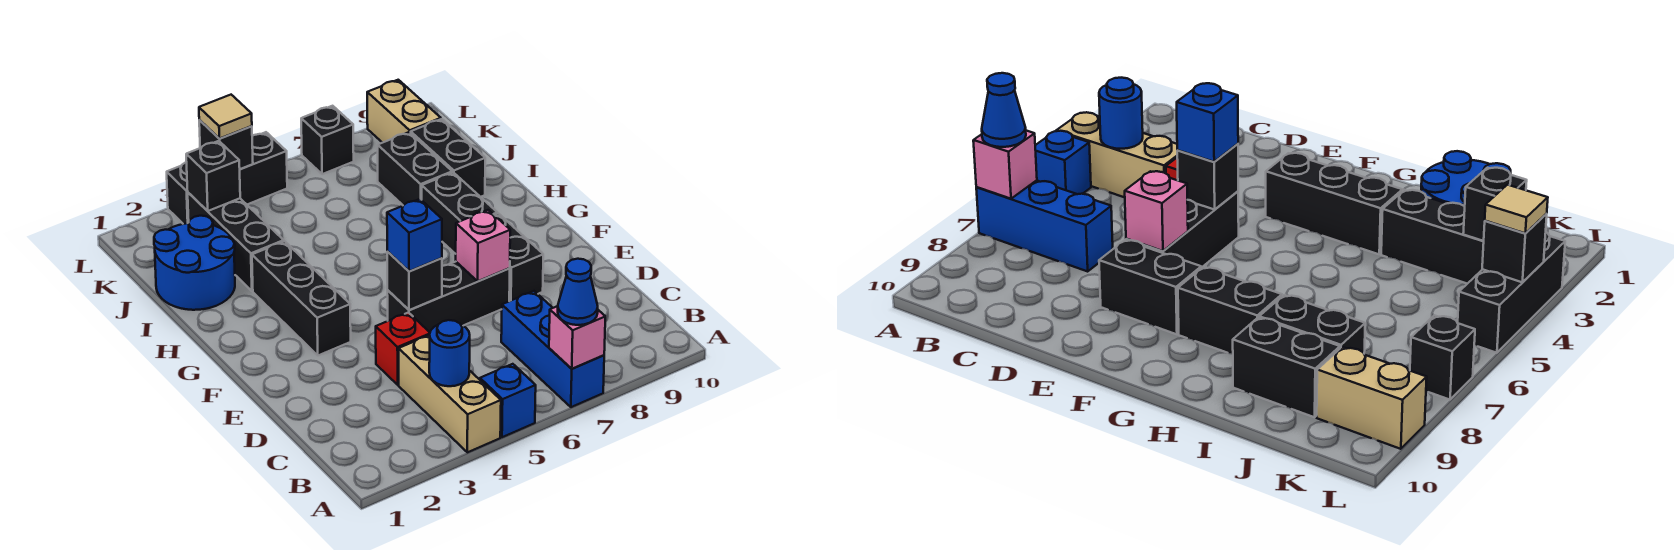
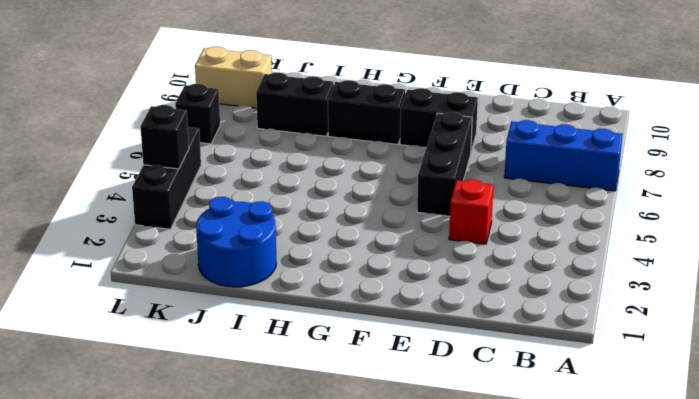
none -> tan 1x3 brick [399,335,501,452]
none -> blue 1x1 brick [480,364,536,437]
none -> black 1x3 brick [252,241,351,355]

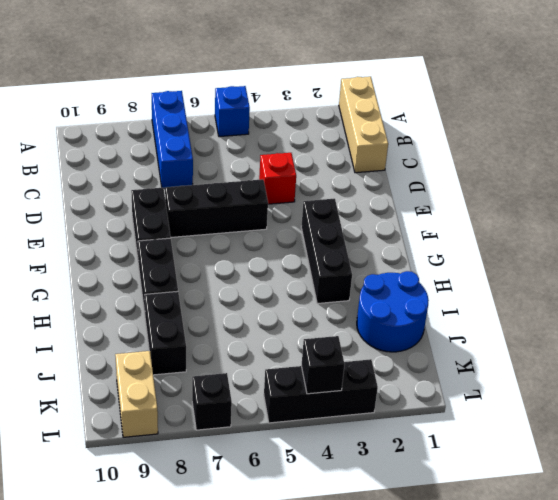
tan 1x3 brick [339,77,388,173] -> tan 1x3 brick moved to [399,335,501,452]
none -> black 1x3 brick [188,193,284,291]
none -> black 1x2 brick [411,119,485,197]
none -> pink 1x1 brick [549,306,605,369]

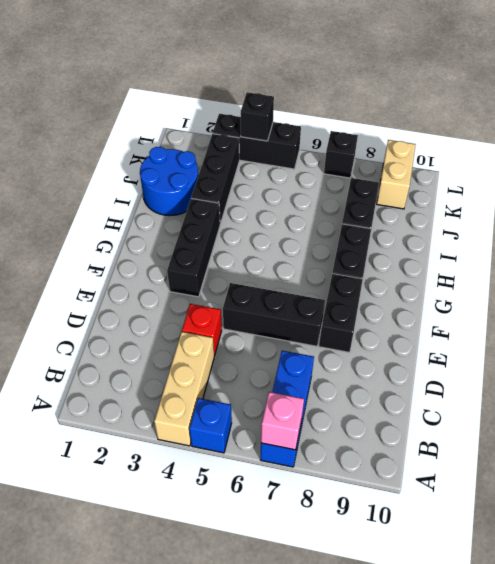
none -> black 1x2 brick [411,119,485,197]
none -> blue 1x1 round brick [429,320,470,386]
none -> black 1x1 brick [387,252,442,310]

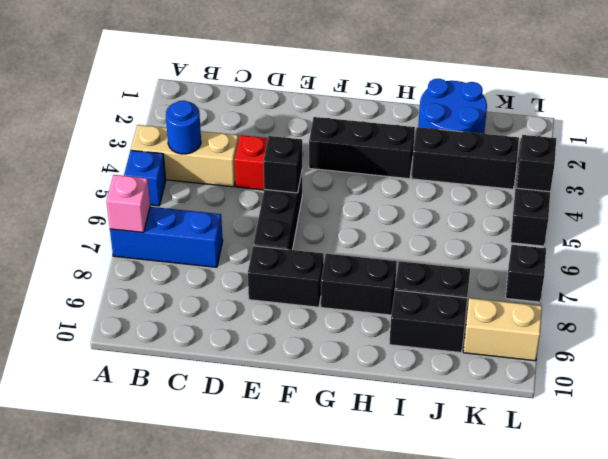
none -> pink 1x1 brick [456,210,510,281]
none -> black 1x1 brick [186,141,240,211]
none -> blue 1x1 cone [558,259,598,325]

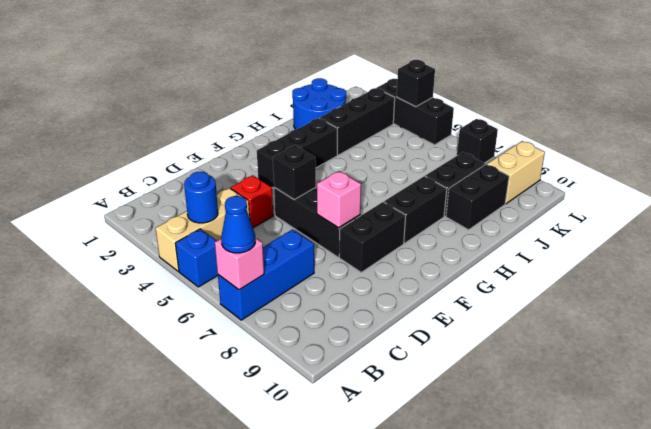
none -> black 1x1 brick [186,141,240,211]
none -> blue 1x1 brick [387,199,442,271]
none -> tan 1x1 tile [199,95,252,139]

